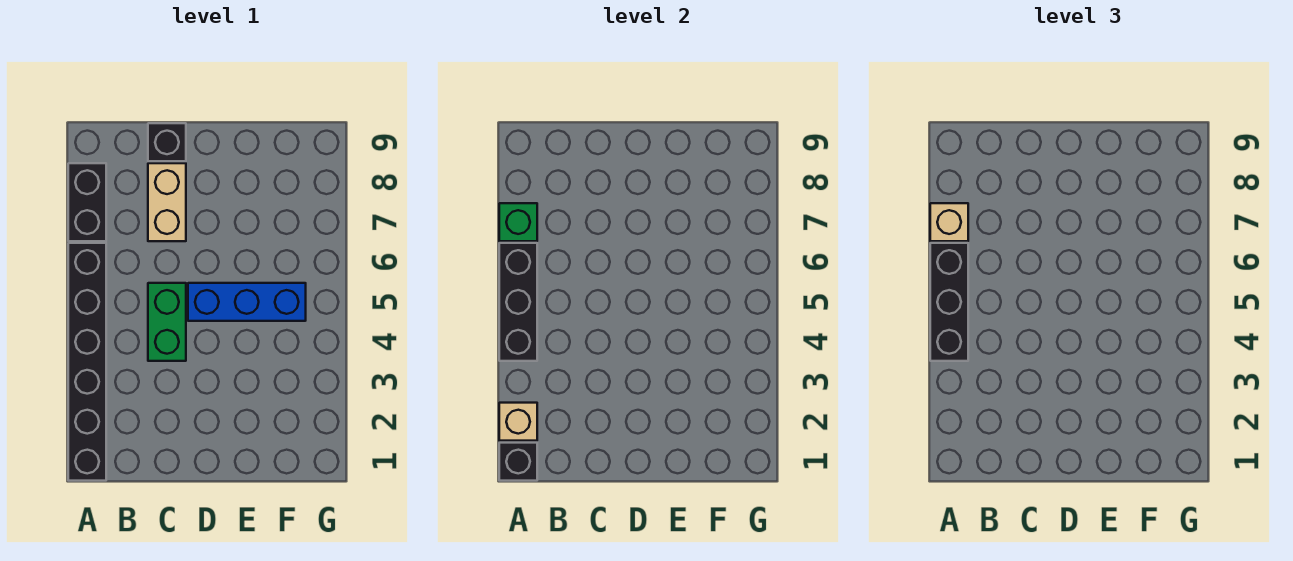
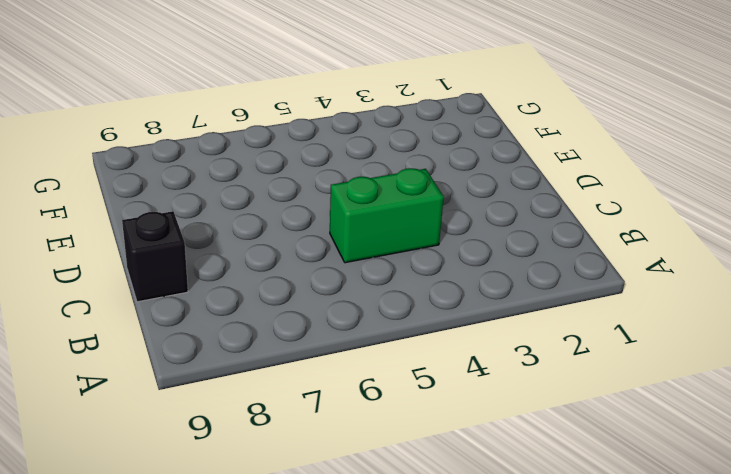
none -> black 1x6 brick [68,243,106,481]
none -> black 1x2 brick [68,163,106,241]
none -> tan 1x2 brick [148,163,186,241]

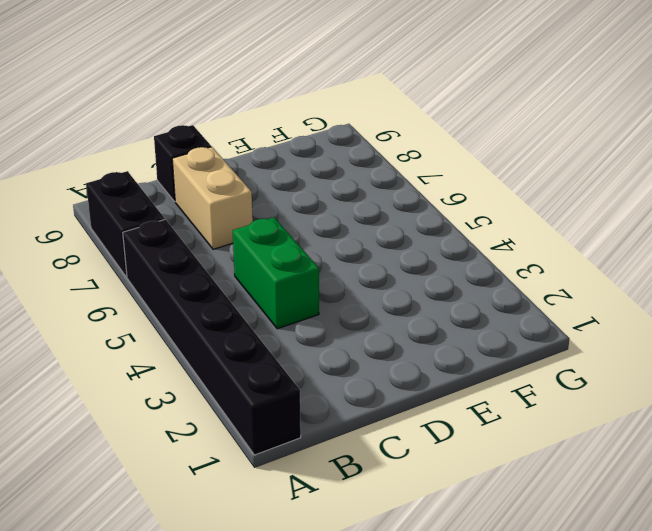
none -> blue 1x3 brick [188,283,306,321]
none -> black 1x1 brick [499,443,537,481]
none -> tan 1x1 brick [499,403,537,441]

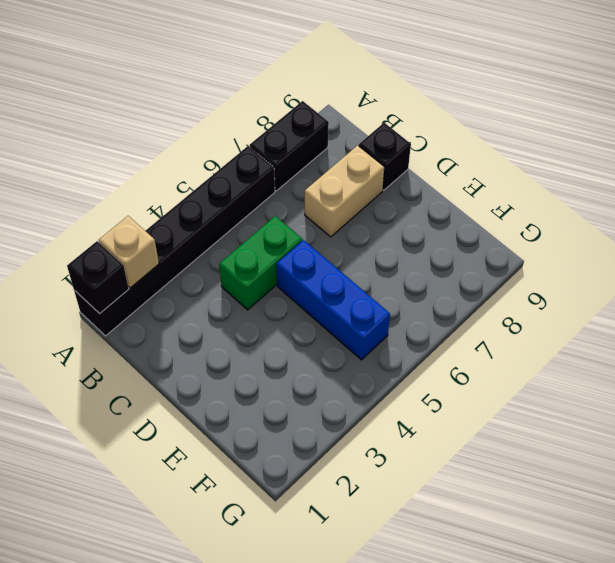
none -> black 1x3 brick [499,243,537,361]
none -> green 1x1 brick [499,203,537,241]
none -> black 1x3 brick [930,243,968,361]

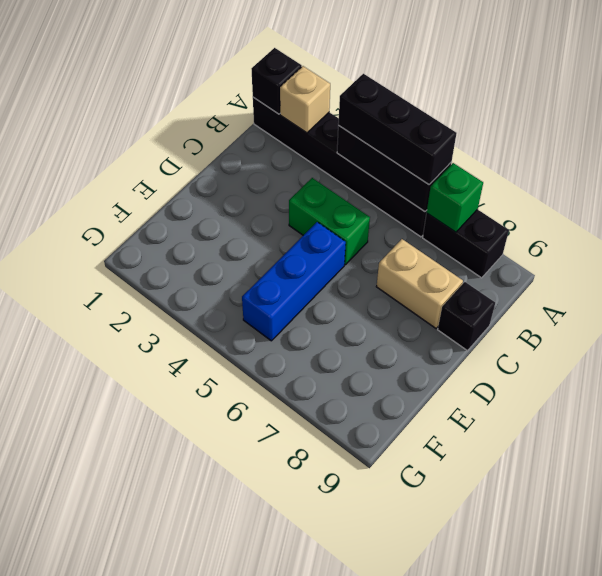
none -> tan 1x1 brick [930,203,968,241]

